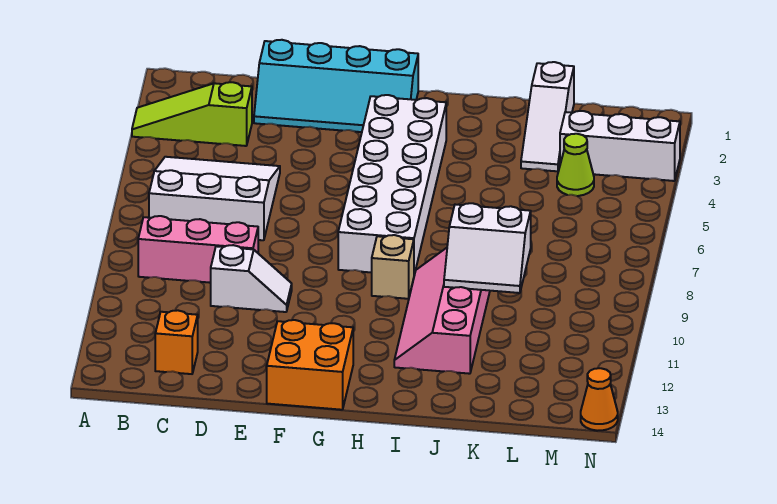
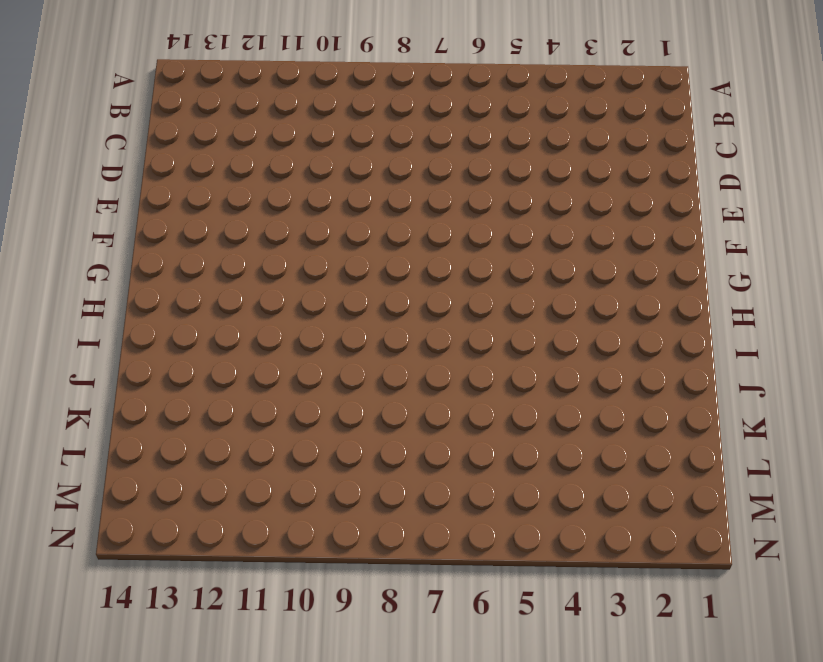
none -> lime 1x3 slope [132,82,252,146]
none -> white 3x3 slope [149,157,280,240]
none -> pink 1x3 brick [138,216,258,283]

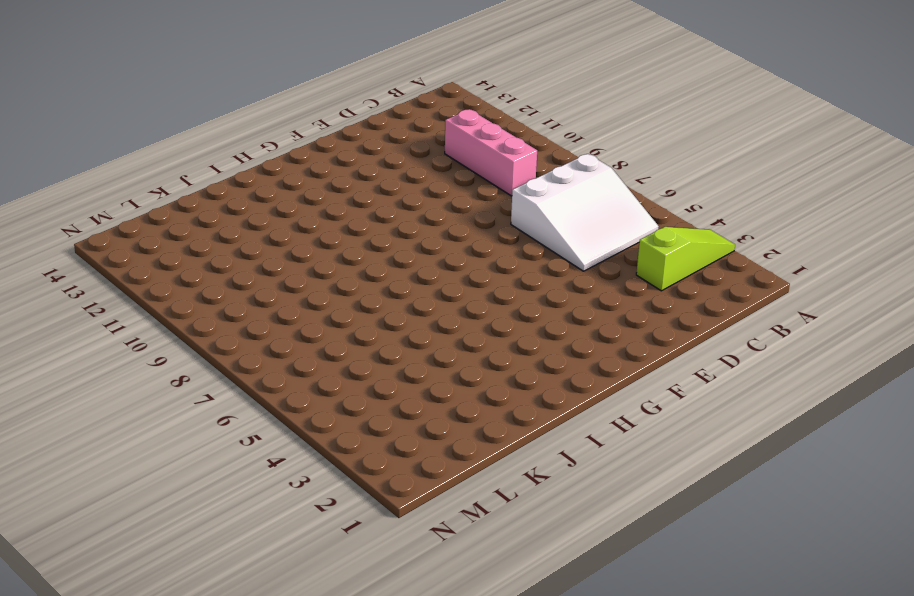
pink 1x3 brick [445,109,537,196] -> pink 1x3 brick turned to [138,216,258,283]
none -> orange 1x1 brick [155,310,198,374]
none -> cyan 2x4 slope [254,40,418,132]
none -> white 1x2 slope [211,245,292,312]

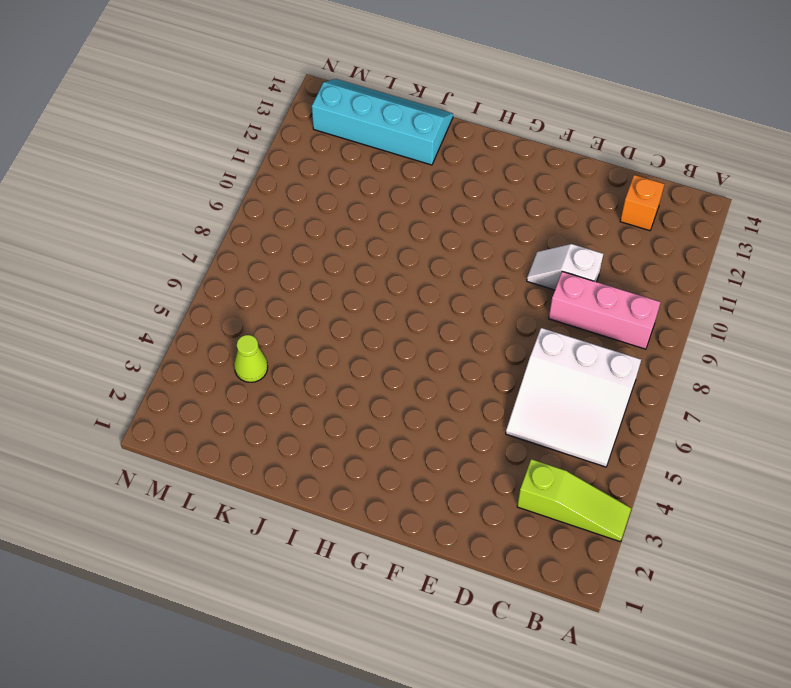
cyan 2x4 slope [312,79,453,165] -> cyan 2x4 slope moved to [254,40,418,132]
none -> orange 2x2 brick [267,320,353,410]
none -> white 2x6 brick [338,95,446,275]
none -> tan 1x1 brick [372,235,414,299]

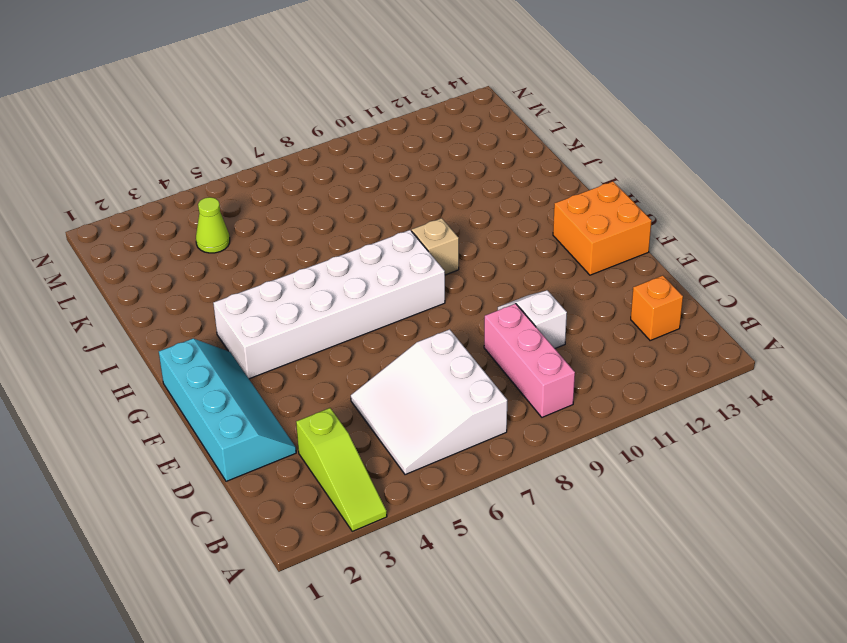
none -> pink 2x4 slope [394,248,490,374]
none -> white 1x3 slope [521,62,574,171]
none -> white 1x3 brick [560,111,680,181]

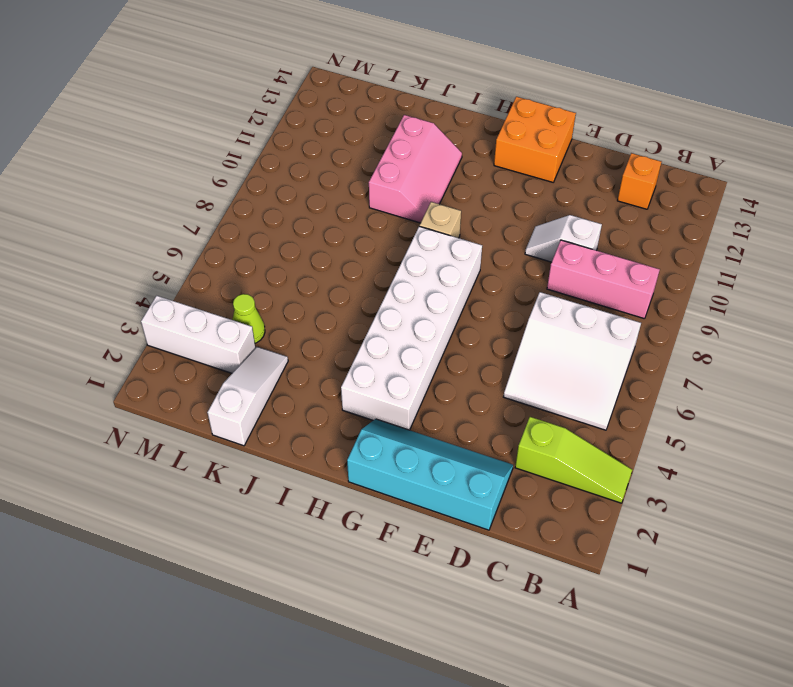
pink 2x3 slope [369,115,462,223] -> pink 2x4 slope [394,248,490,374]
none -> orange 1x1 cone [581,368,618,431]
none -> white 2x2 slope [444,203,531,293]

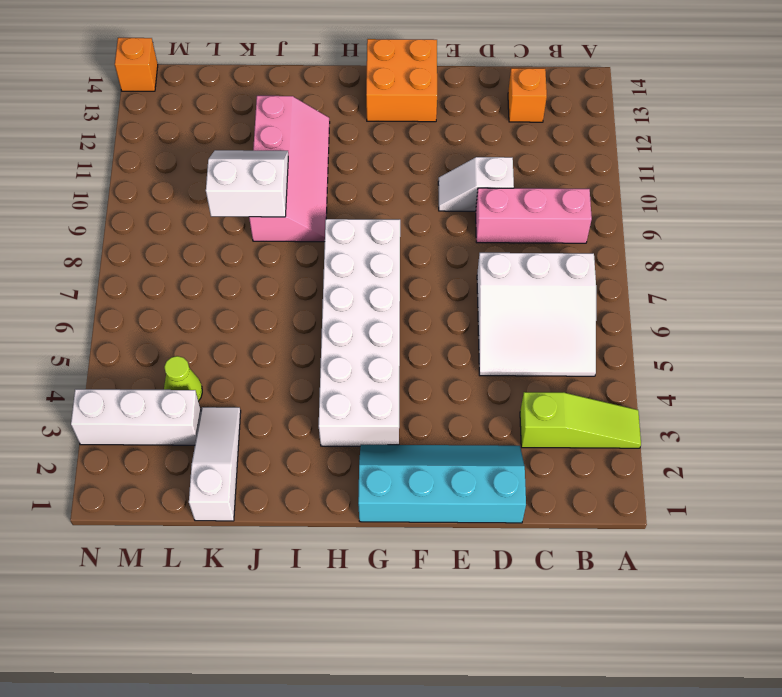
orange 1x1 brick [115,38,158,91] -> orange 1x1 cone [581,368,618,431]
none -> tan 1x1 brick [372,235,414,299]

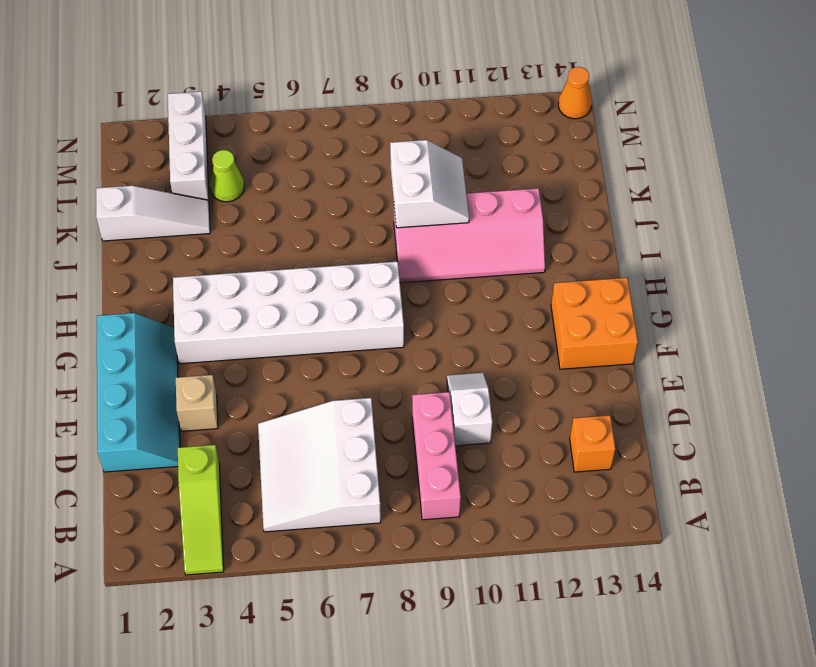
tan 1x1 brick [176,375,218,431] -> tan 1x1 brick moved to [372,235,414,299]

